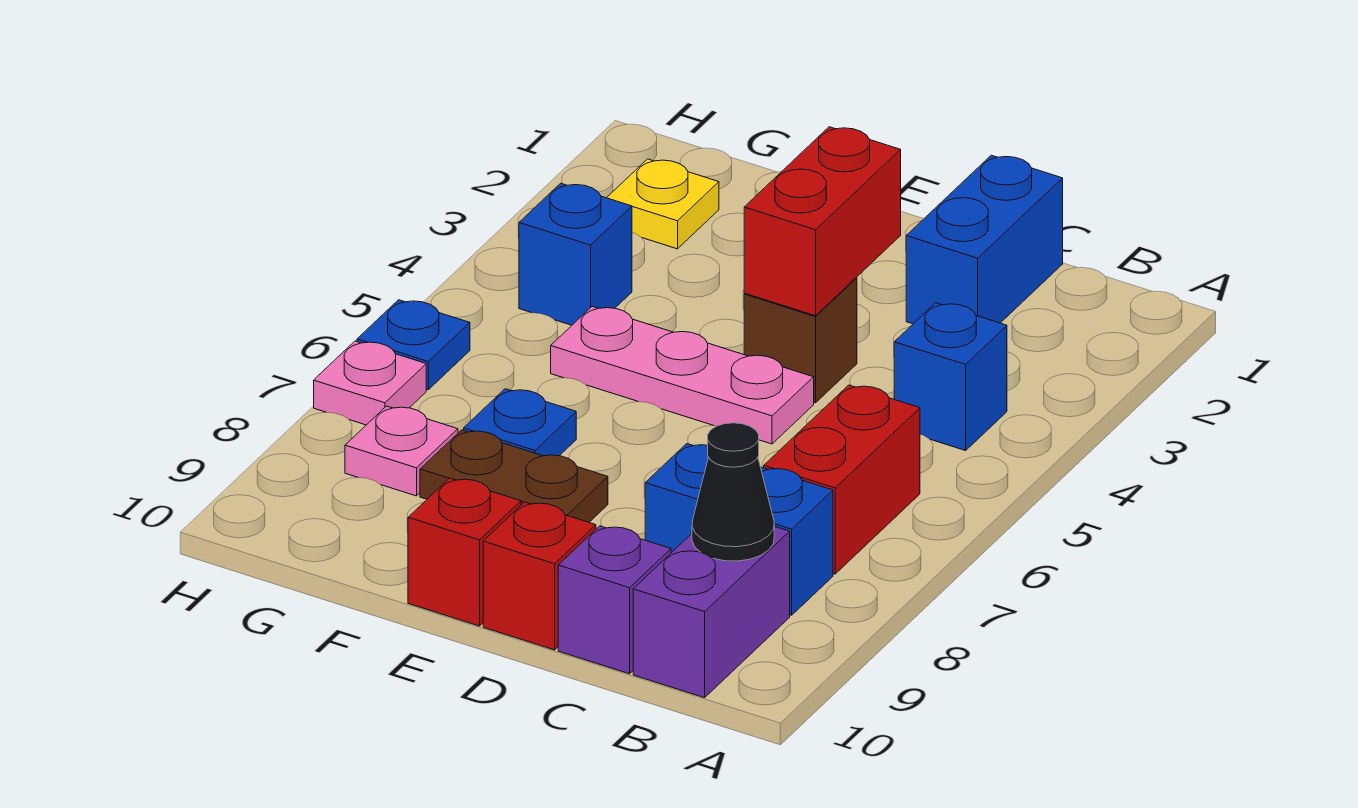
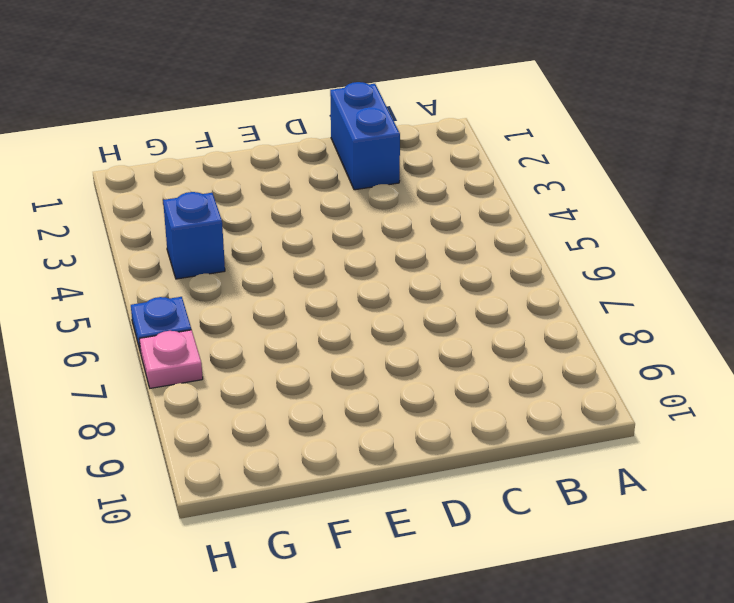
none -> blue 1x1 brick [894,303,1007,451]
none -> red 1x2 brick [764,385,920,574]
none -> blue 1x2 brick [645,444,833,615]

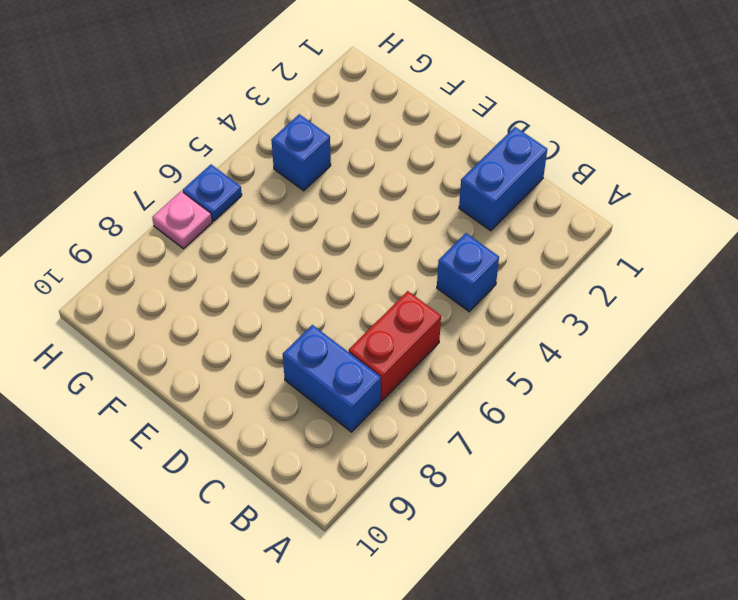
none -> purple 1x2 brick [633,526,790,698]
none -> purple 1x1 brick [558,526,671,674]
none -> brown 1x1 brick [744,277,857,403]

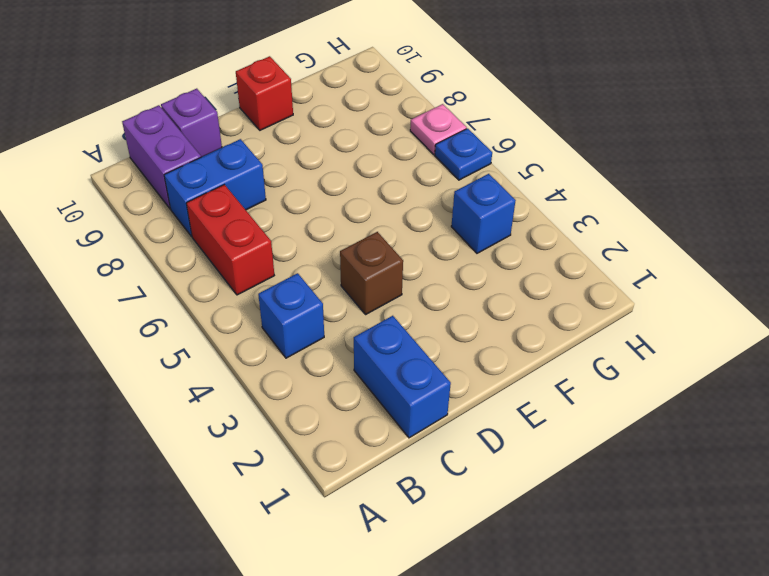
none -> pink 1x3 plate [551,306,814,444]
none -> red 1x1 brick [483,502,596,650]
none -> brown 1x2 plate [420,430,608,522]

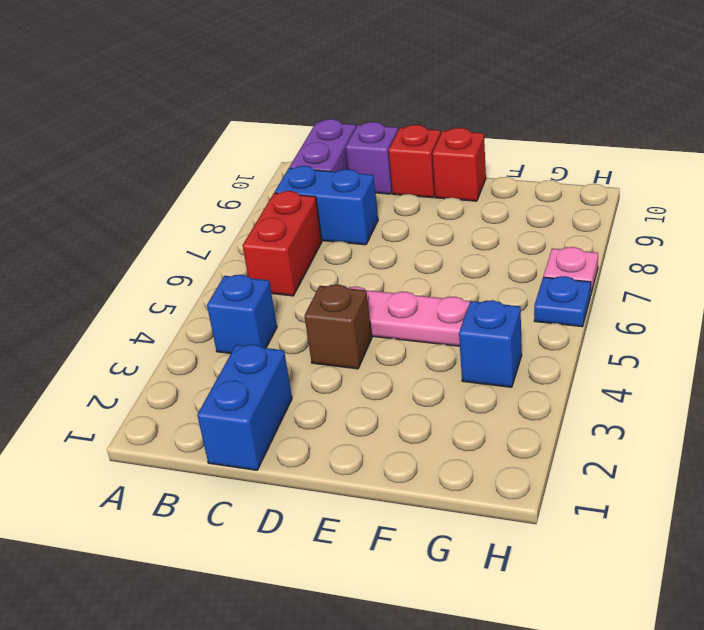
none -> brown 1x2 plate [420,430,608,522]
none -> blue 1x1 plate [464,389,576,456]
none -> yellow 1x1 plate [607,159,719,249]

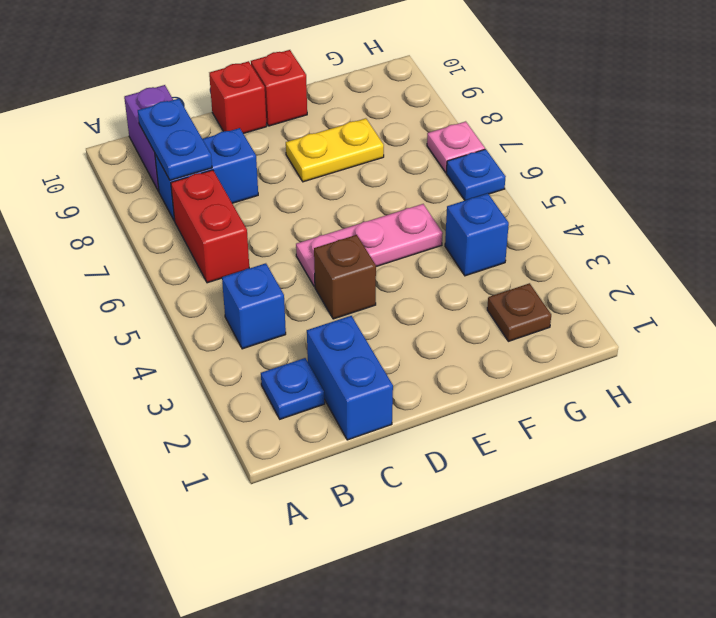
blue 1x1 plate [261,358,325,419] -> blue 1x1 plate moved to [464,389,576,456]
blue 1x2 plate [138,99,212,180] -> black 1x1 cone [692,423,774,561]
yellow 1x2 plate [286,118,384,182] -> brown 1x2 plate [420,430,608,522]
brown 1x1 plate [487,283,551,341] -> yellow 1x1 plate [607,159,719,249]
none -> purple 1x1 brick [558,526,671,674]
none -> pink 1x1 plate [345,406,458,496]
none -> red 1x2 brick [744,127,901,316]

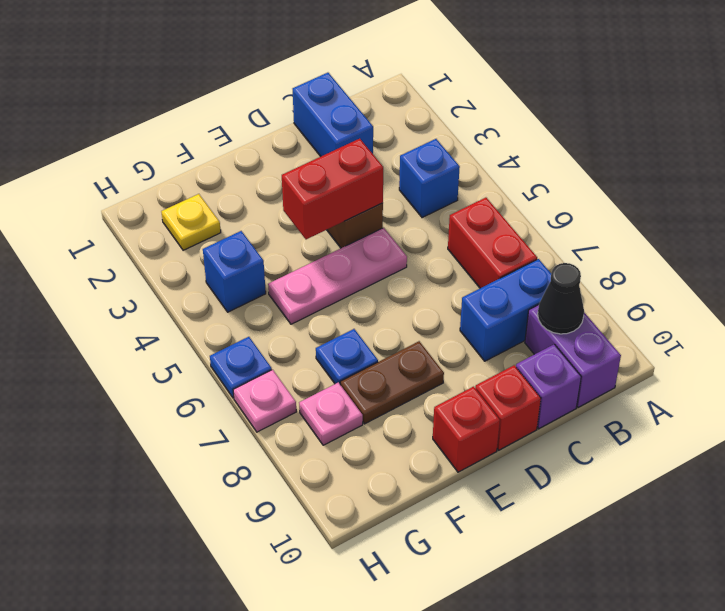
red 1x2 brick [282,139,383,239] -> red 1x2 brick turned to [744,127,901,316]

